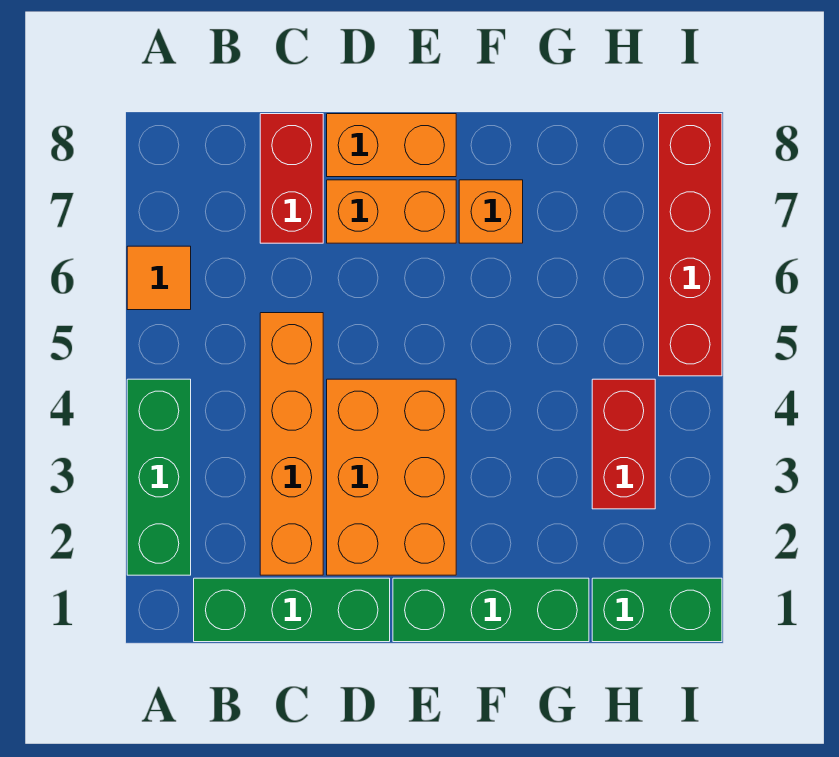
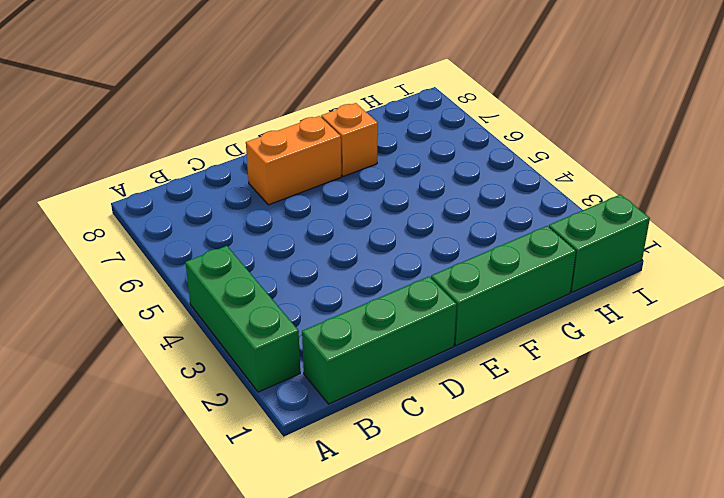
none -> orange 1x1 tile [127,246,191,310]
none -> orange 1x4 brick [260,313,323,575]
none -> red 1x2 brick [260,114,323,243]

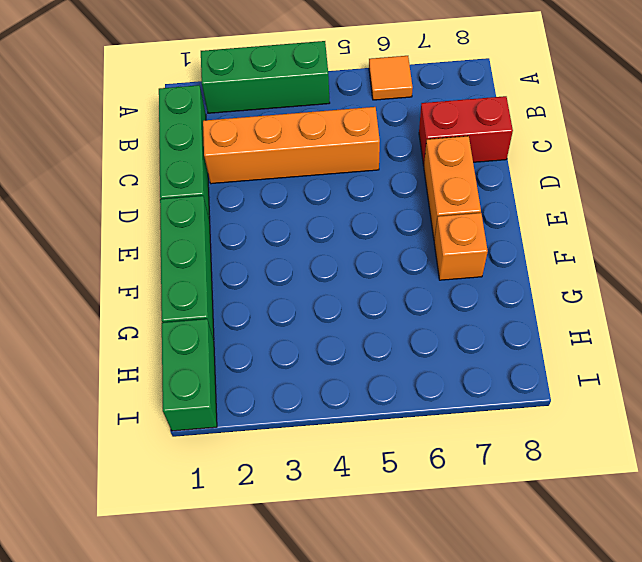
none -> orange 2x3 brick [327,379,456,575]
none -> orange 1x2 brick [327,114,456,177]
none -> red 1x2 brick [592,379,655,509]

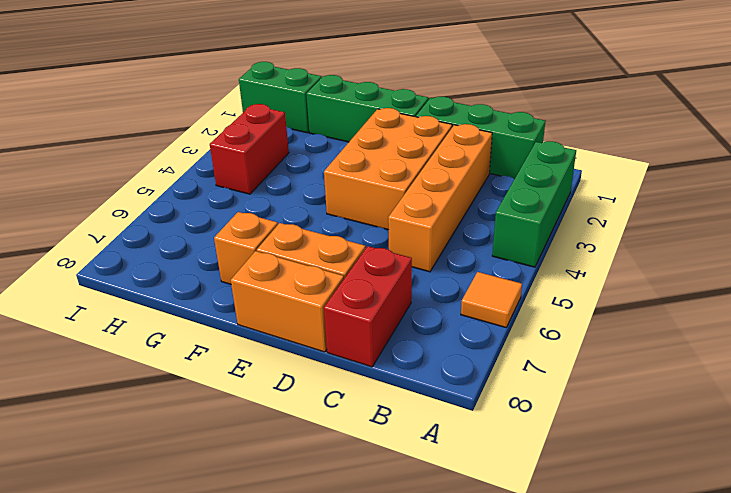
none -> red 1x4 brick [659,114,722,376]

